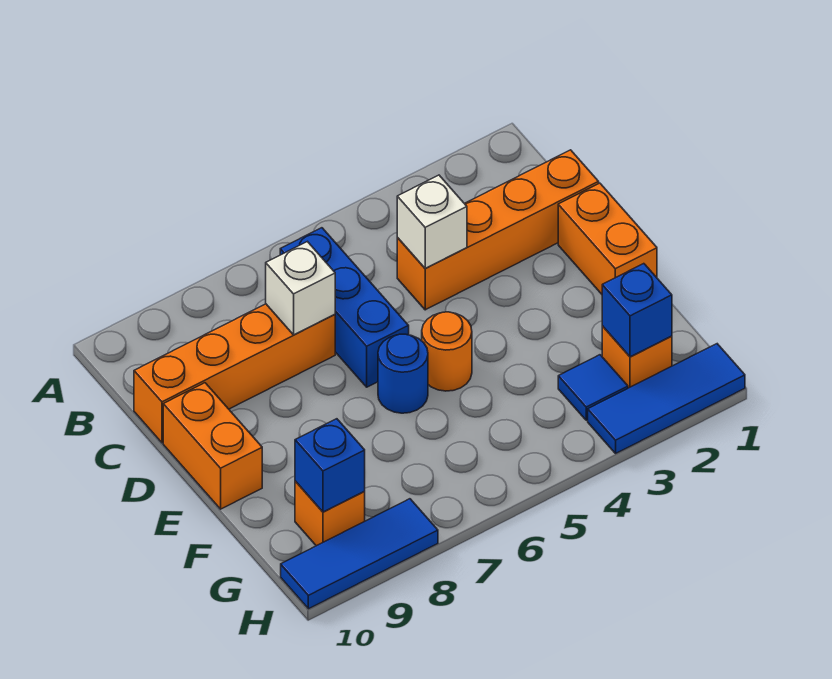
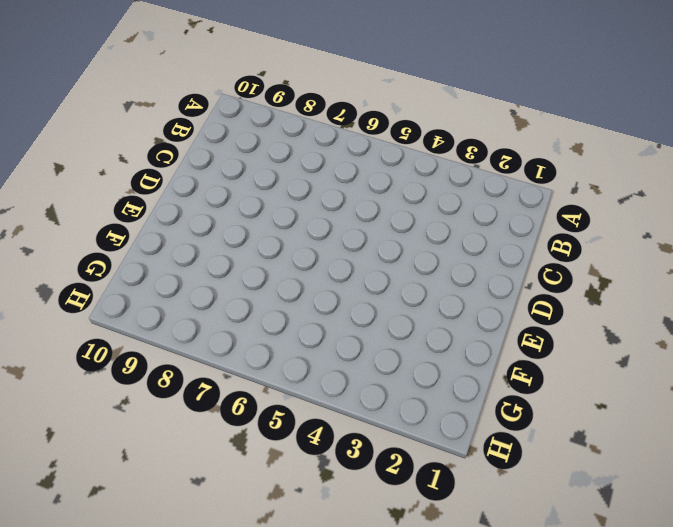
none -> blue 1x3 brick [280,228,409,387]
none -> orange 1x4 brick [397,150,599,310]
none -> orange 1x4 brick [134,304,335,443]

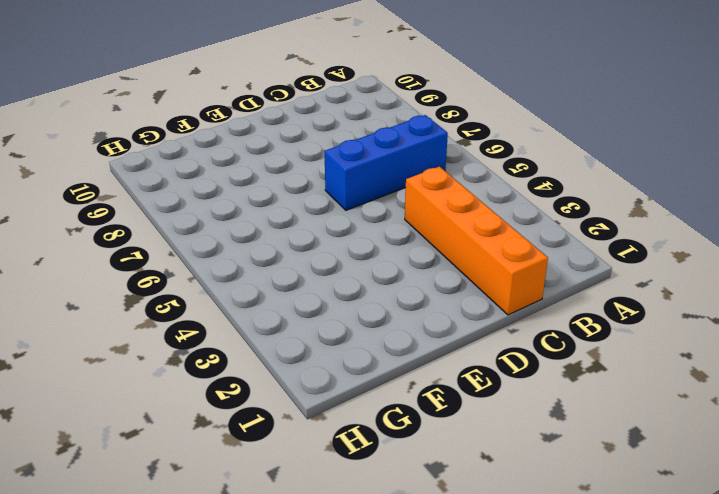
none -> orange 1x4 brick [134,304,335,443]
none -> orange 1x2 brick [558,183,657,294]
none -> orange 1x2 brick [163,383,262,509]

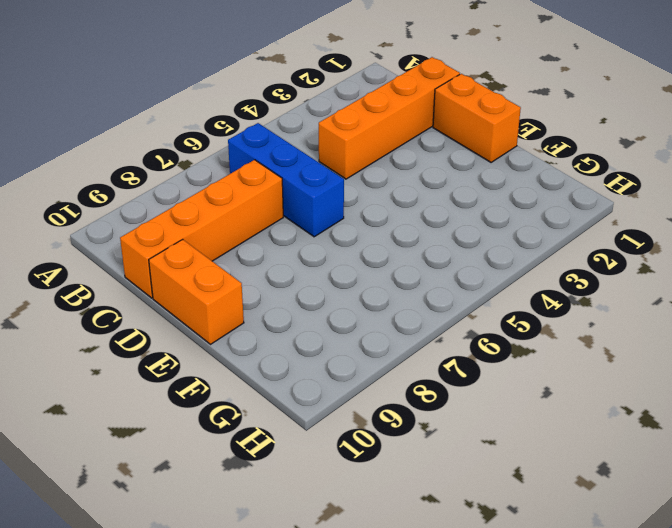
none -> orange 1x1 round brick [422,312,472,391]
none -> blue 1x1 round brick [378,334,428,413]
none -> orange 1x1 brick [602,326,672,388]

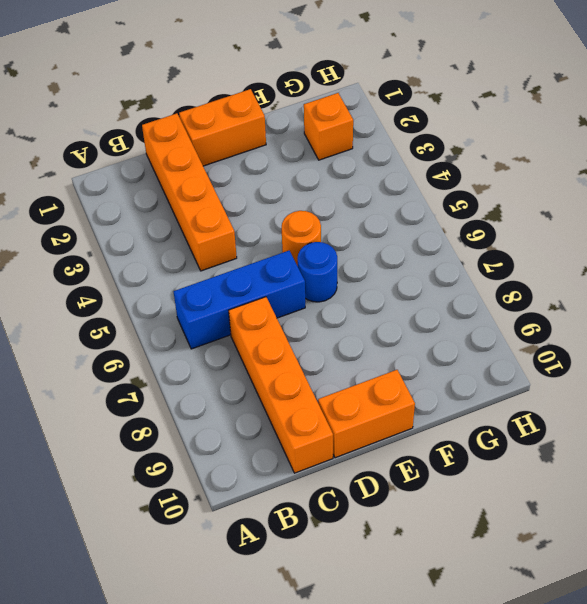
none -> blue 1x1 tile [558,355,628,420]
none -> orange 1x1 brick [295,481,365,546]
none -> blue 1x3 tile [588,344,745,453]

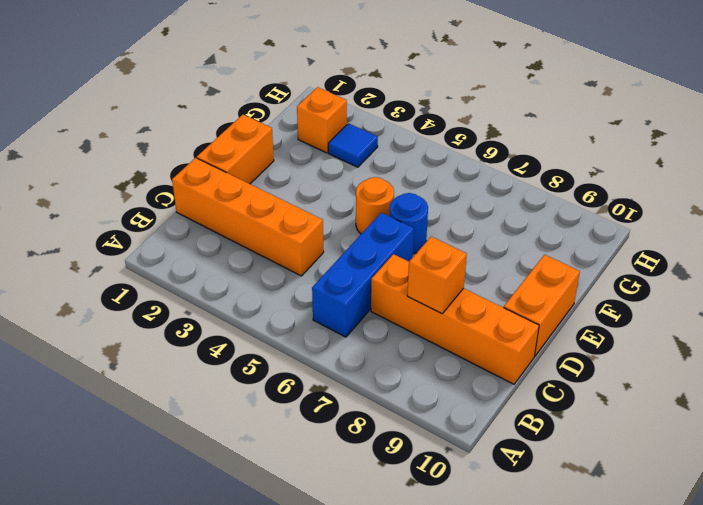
orange 1x1 brick [407,237,467,314] -> orange 1x1 brick moved to [295,481,365,546]
none -> blue 1x3 tile [588,344,745,453]
none -> blue 1x3 tile [281,499,438,609]
none -> white 1x1 brick [397,175,467,268]

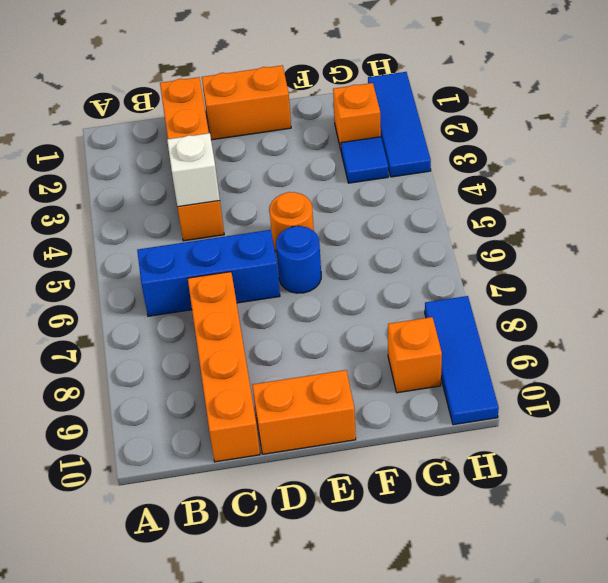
none -> white 1x1 brick [266,242,335,335]
none -> blue 1x1 brick [602,264,672,357]
none -> blue 1x1 brick [295,419,365,512]

